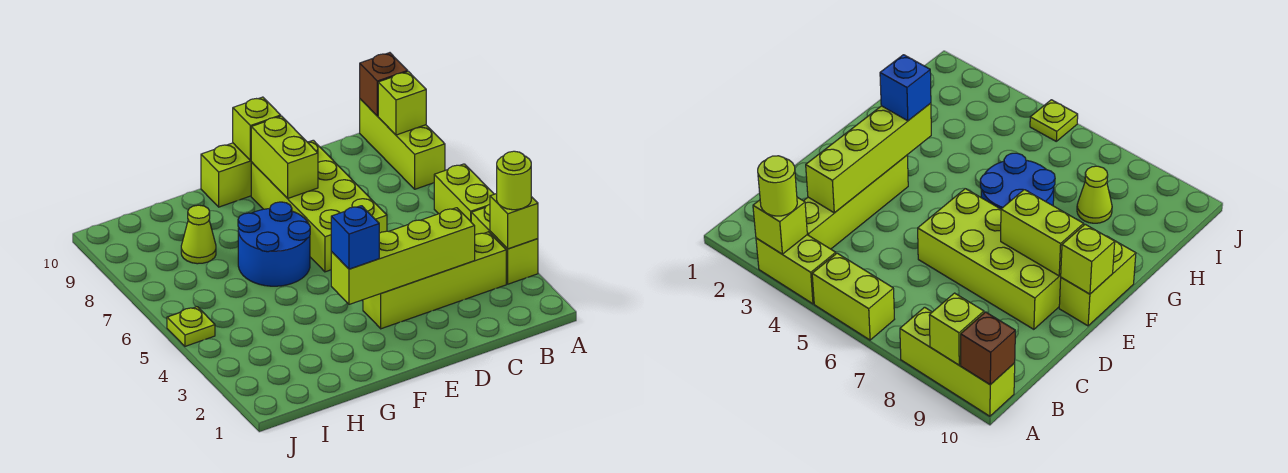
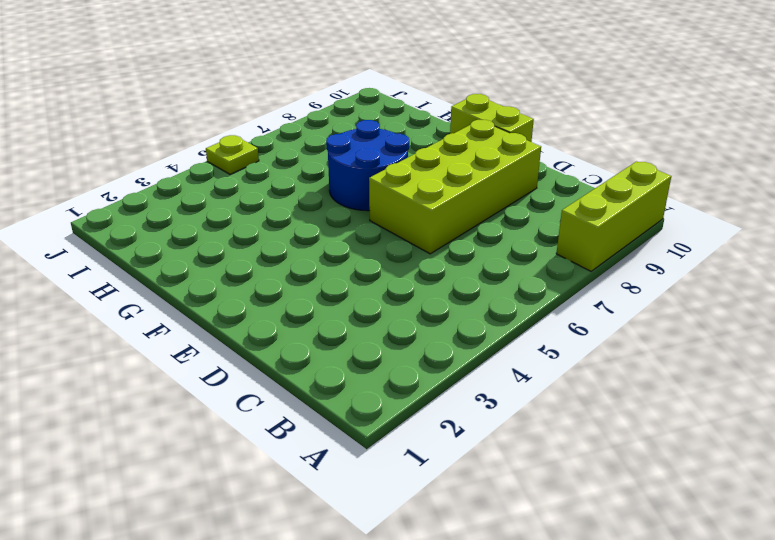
none -> lime 1x2 brick [471,204,538,284]
none -> lime 1x2 brick [434,164,494,221]
none -> lime 1x4 brick [363,232,506,329]

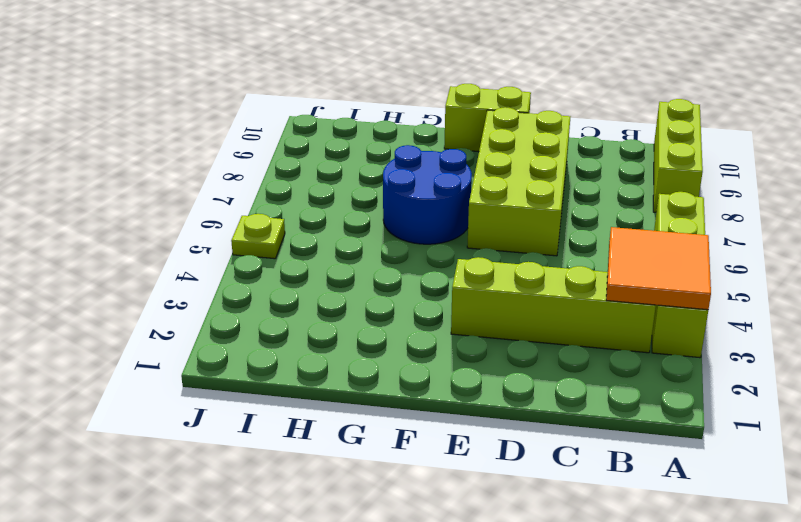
orange 2x2 tile [606,227,711,310] -> lime 1x1 brick [490,194,538,249]
none -> lime 1x1 cone [181,205,216,264]
none -> lime 1x1 brick [378,72,426,135]
none -> brown 1x1 brick [360,53,408,116]

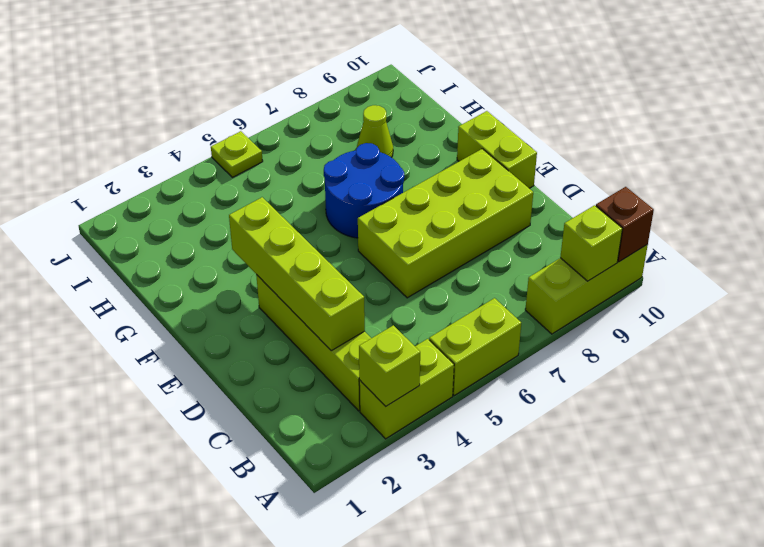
none -> lime 1x2 brick [251,116,318,198]
none -> lime 1x1 brick [233,97,281,161]
none -> lime 1x1 round brick [497,151,531,210]

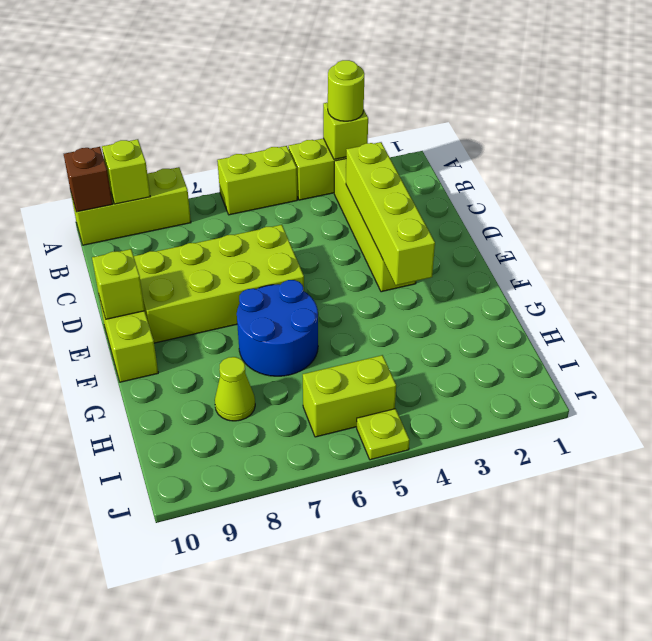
lime 1x2 brick [303,355,396,437] -> lime 1x2 brick moved to [251,116,318,198]
none -> blue 1x1 brick [331,206,379,269]

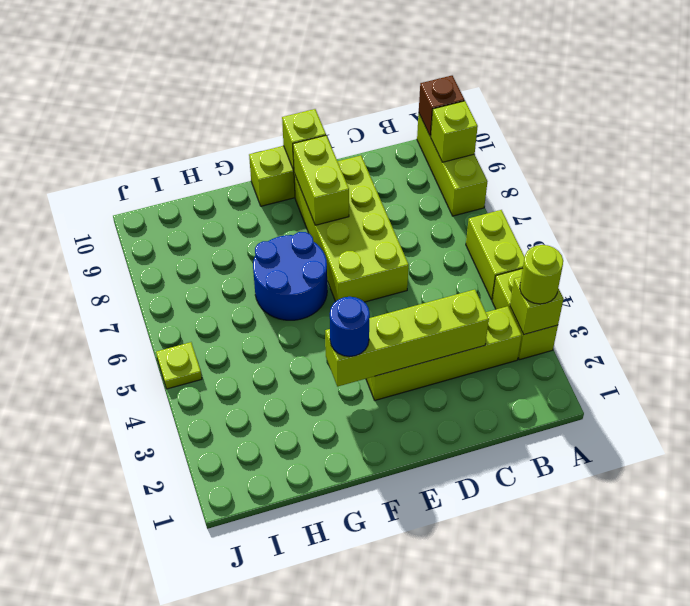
blue 1x1 round brick [330,297,370,357] -> blue 1x1 brick [331,206,379,269]
none -> lime 1x1 cone [181,205,216,264]

